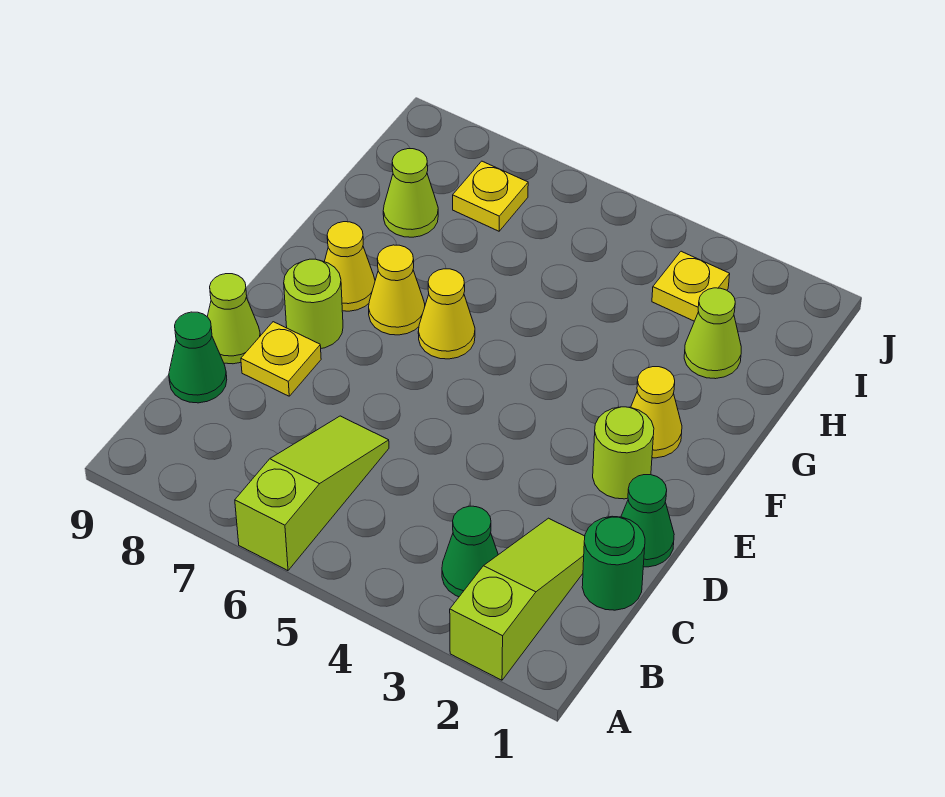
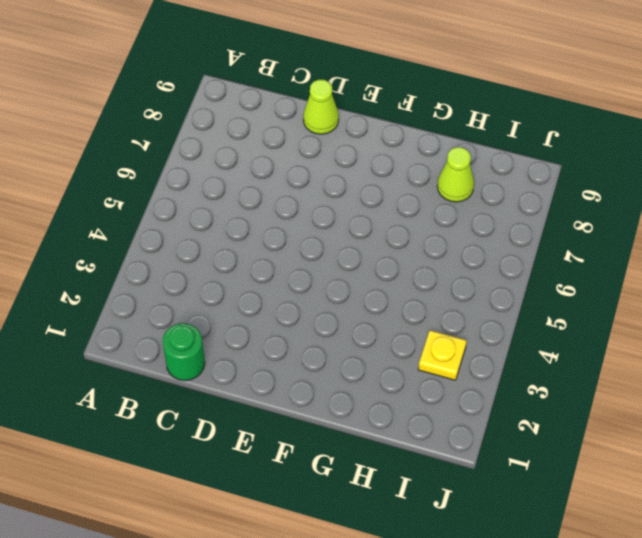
none -> lime 1x3 slope [450,518,585,680]
none -> lime 1x3 slope [235,416,389,571]
none -> green 1x1 cone [442,506,498,597]

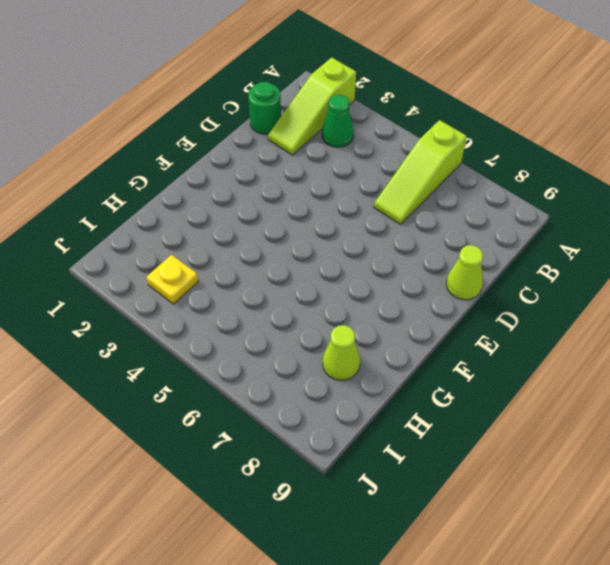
none -> green 1x1 cone [169,312,227,403]
none -> green 1x1 cone [621,475,674,567]
none -> yellow 1x1 plate [241,322,321,396]

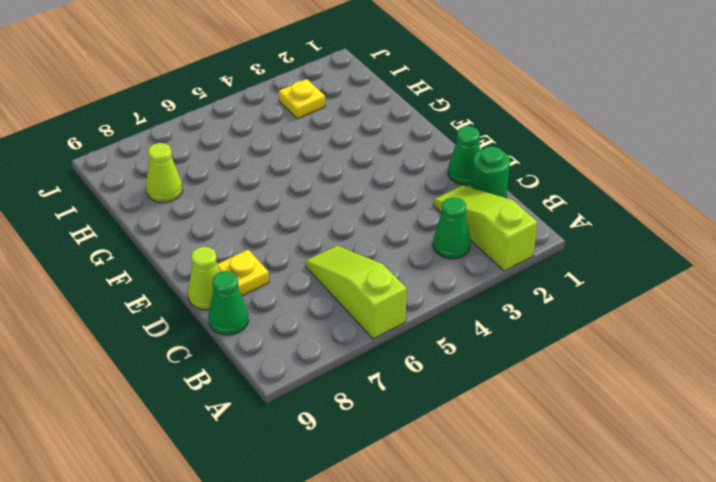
none -> lime 1x1 round brick [593,407,654,499]
none -> lime 1x1 round brick [284,259,343,348]
none -> yellow 1x1 cone [631,367,682,458]

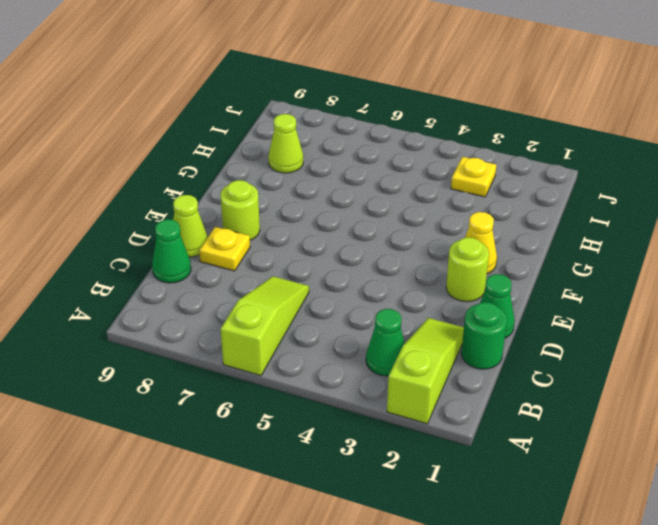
none -> yellow 1x1 cone [418,269,475,359]
none -> yellow 1x1 cone [369,245,425,335]
none -> yellow 1x1 cone [324,222,375,311]

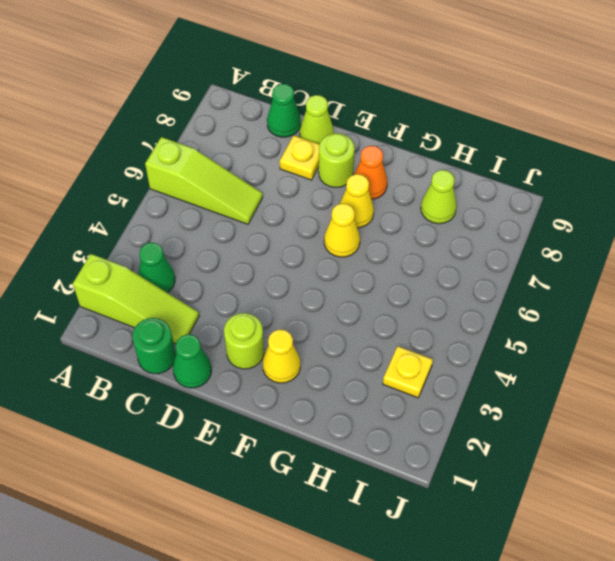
orange 1x1 cone [354,146,387,199] -> yellow 1x1 cone [324,222,375,311]
none -> lime 1x1 cone [684,288,741,379]
none -> yellow 1x1 plate [453,161,528,231]

